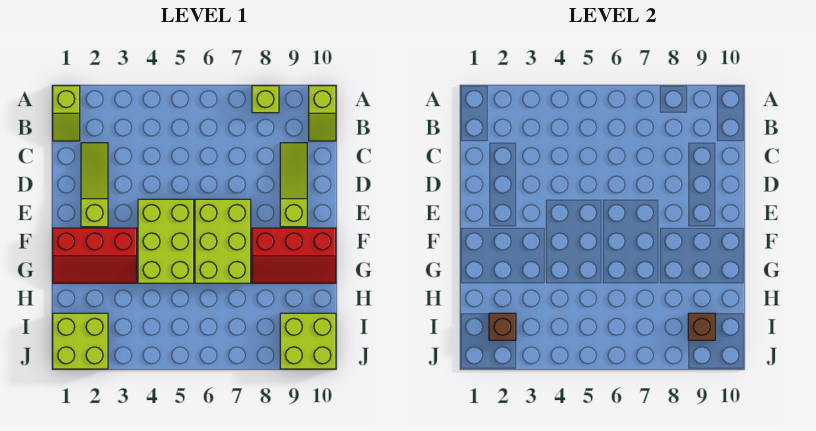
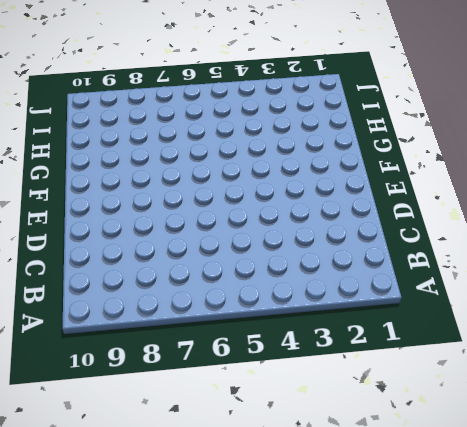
none -> lime 1x2 slope [53,86,80,141]
none -> lime 1x1 brick [252,86,279,113]
none -> lime 1x2 slope [309,86,336,141]

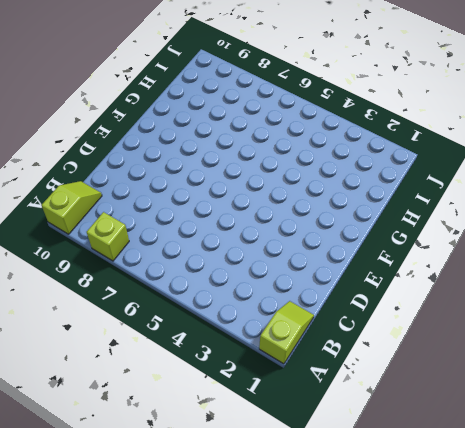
none -> lime 1x3 slope [81,143,108,227]
none -> lime 1x3 slope [280,143,307,227]
none -> lime 2x3 brick [138,199,194,283]

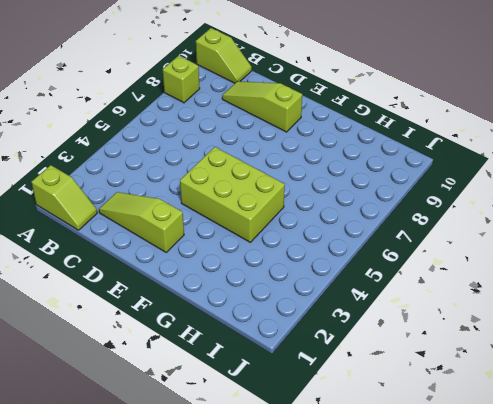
none -> lime 2x3 brick [195,199,251,283]
none -> red 2x3 slope [53,228,137,283]
none -> red 2x3 slope [252,228,336,283]

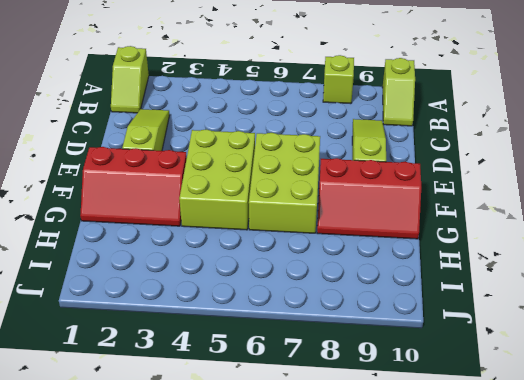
none -> lime 2x2 brick [53,313,108,369]
none -> lime 2x2 brick [280,313,336,369]
none -> brown 1x1 brick [489,313,516,340]

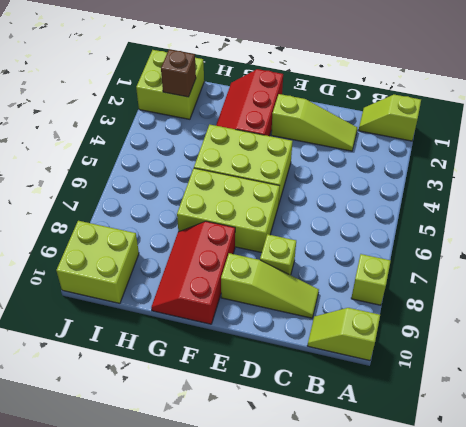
lime 1x1 brick [260,234,296,275] -> none
none -> brown 1x1 brick [688,313,715,340]

